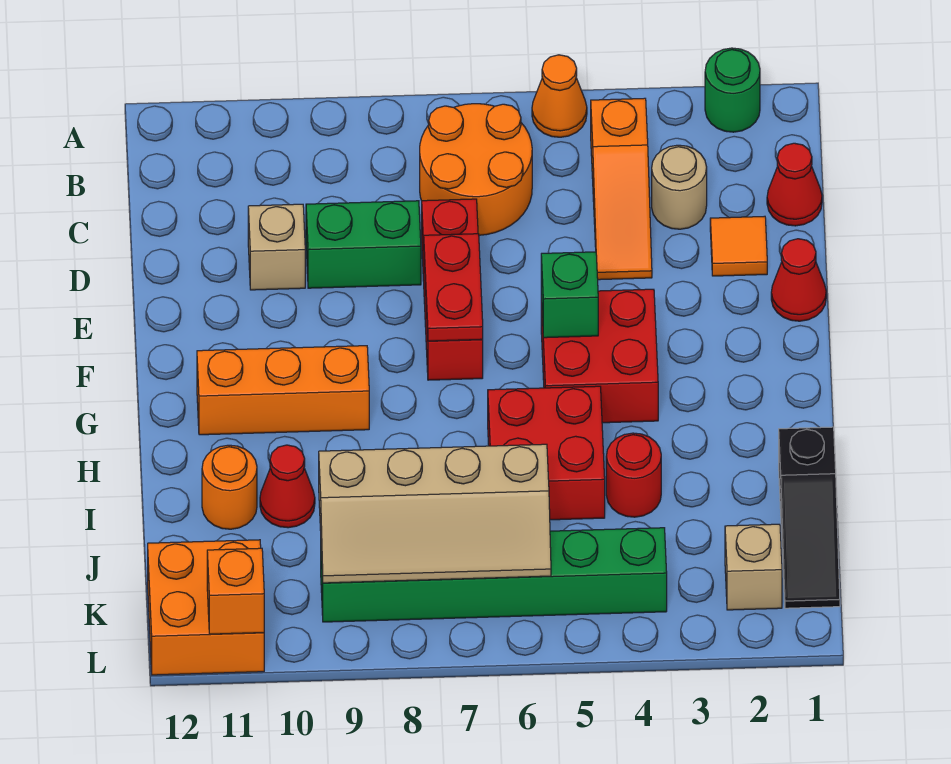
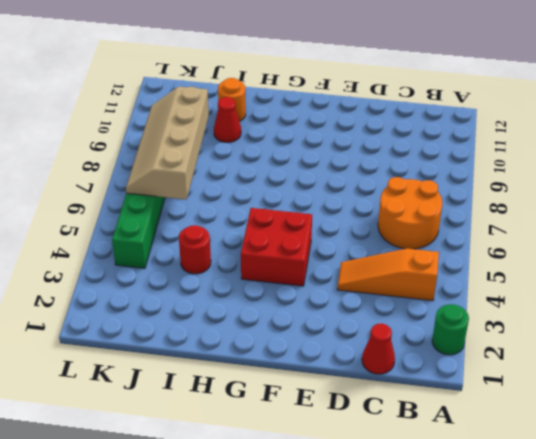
none -> orange 1x1 cone [532,55,587,137]
none -> tan 1x1 round brick [652,145,707,229]
none -> orange 1x1 tile [710,216,767,276]

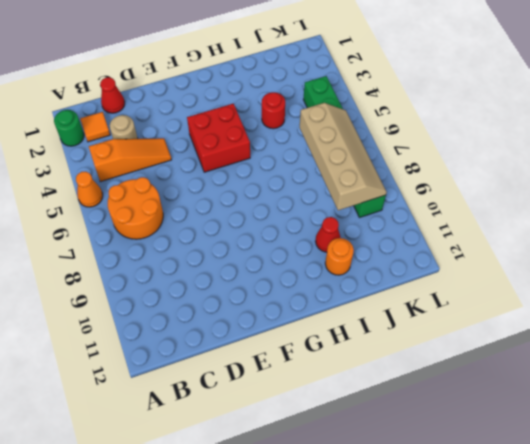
orange 1x1 tile [80,112,110,142] -> orange 1x1 tile moved to [710,216,767,276]
none -> red 1x3 brick [422,199,483,380]
none -> green 1x2 brick [306,201,421,288]
none -> tan 1x1 brick [248,204,305,290]

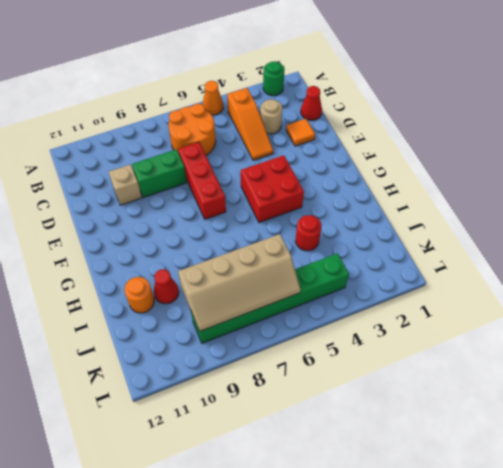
none -> red 1x1 cone [771,239,826,321]
none -> orange 1x3 brick [197,346,369,435]
none -> red 2x2 brick [488,386,605,520]

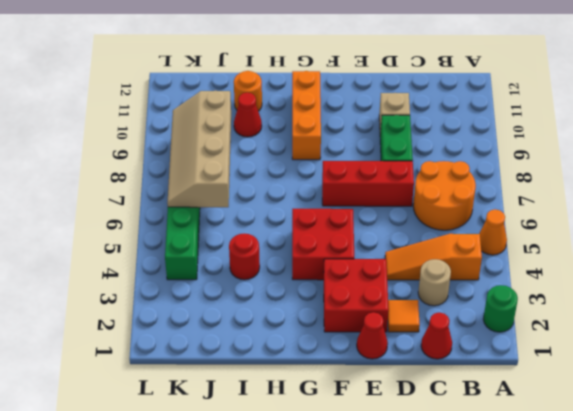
red 2x2 brick [324,259,389,332] -> red 2x2 brick moved to [488,386,605,520]
none -> black 1x3 slope [779,427,840,608]
none -> tan 1x1 brick [725,524,782,610]
none -> orange 2x2 brick [148,540,264,675]

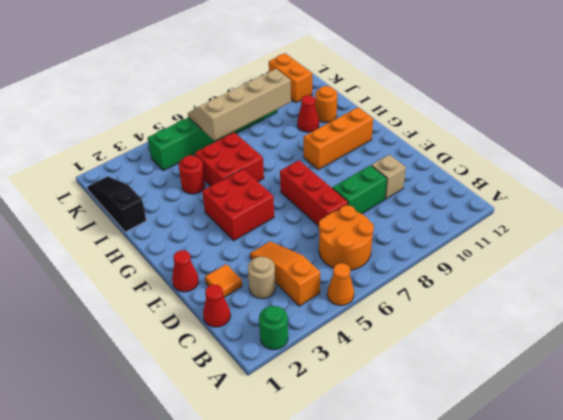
orange 1x2 brick [269,53,312,103] -> orange 2x2 brick [148,540,264,675]
none -> tan 1x1 brick [725,524,782,610]
none -> red 1x2 plate [424,234,483,341]
none -> green 1x1 brick [541,252,598,338]

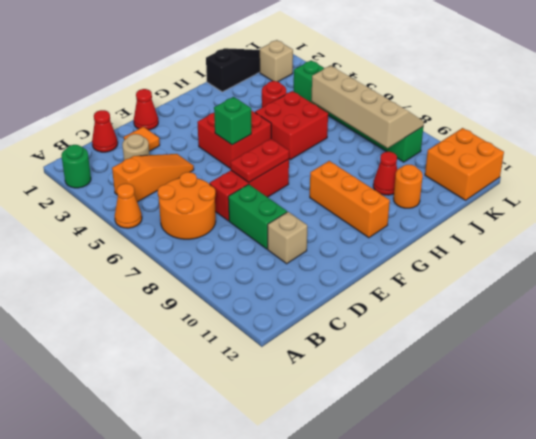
none -> orange 1x1 brick [207,548,264,634]

